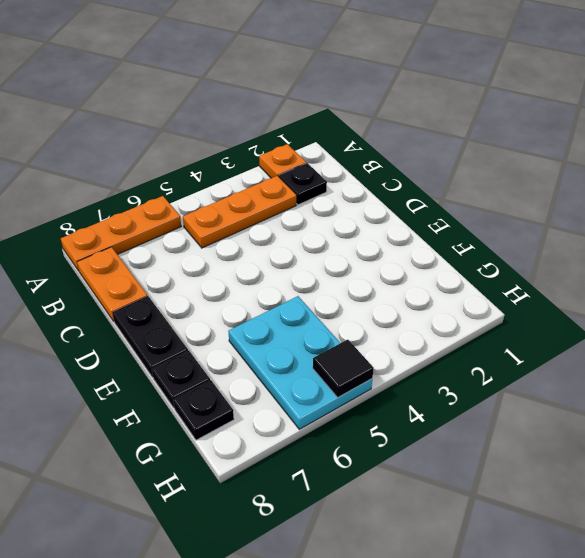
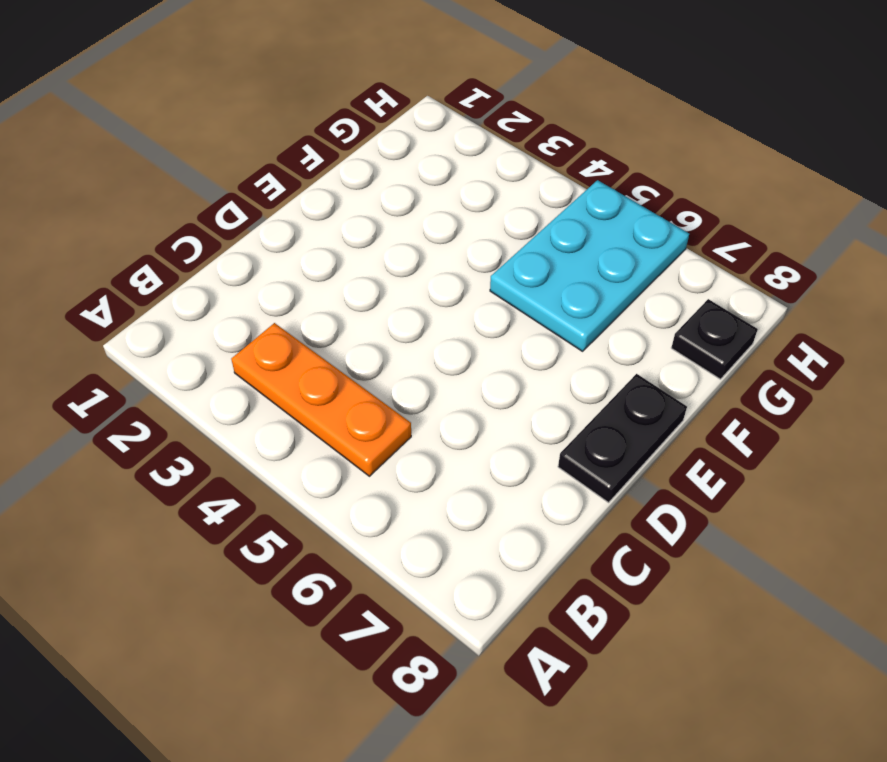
none -> orange 1x1 plate [259,144,306,178]
none -> orange 1x3 plate [61,196,181,271]

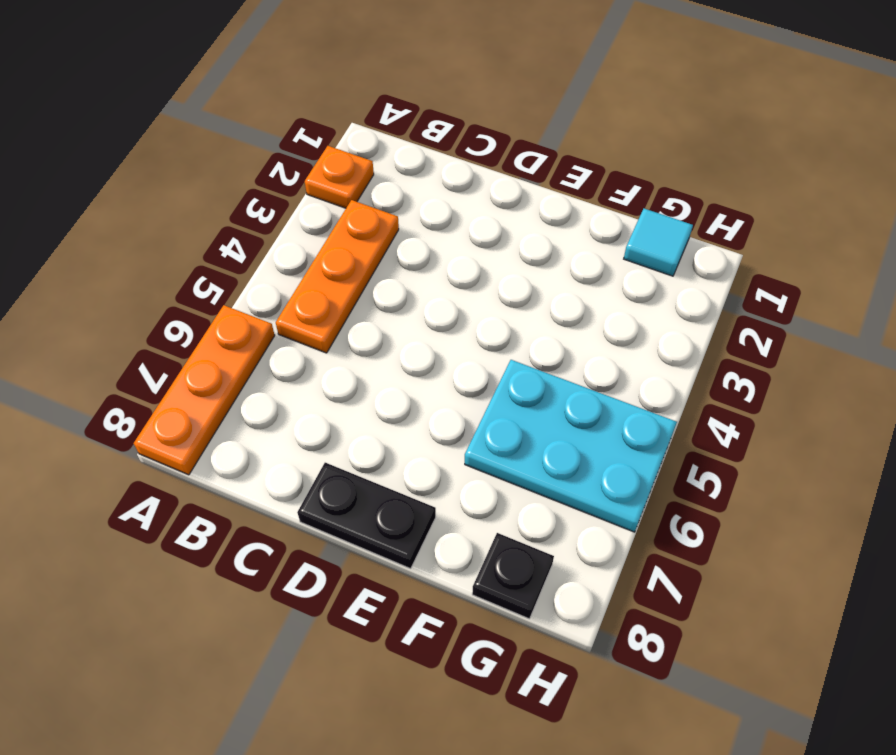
cyan 1x1 tile [624,209,693,276] -> none
none -> black 1x1 plate [279,163,327,205]
none -> orange 1x2 plate [77,247,147,321]

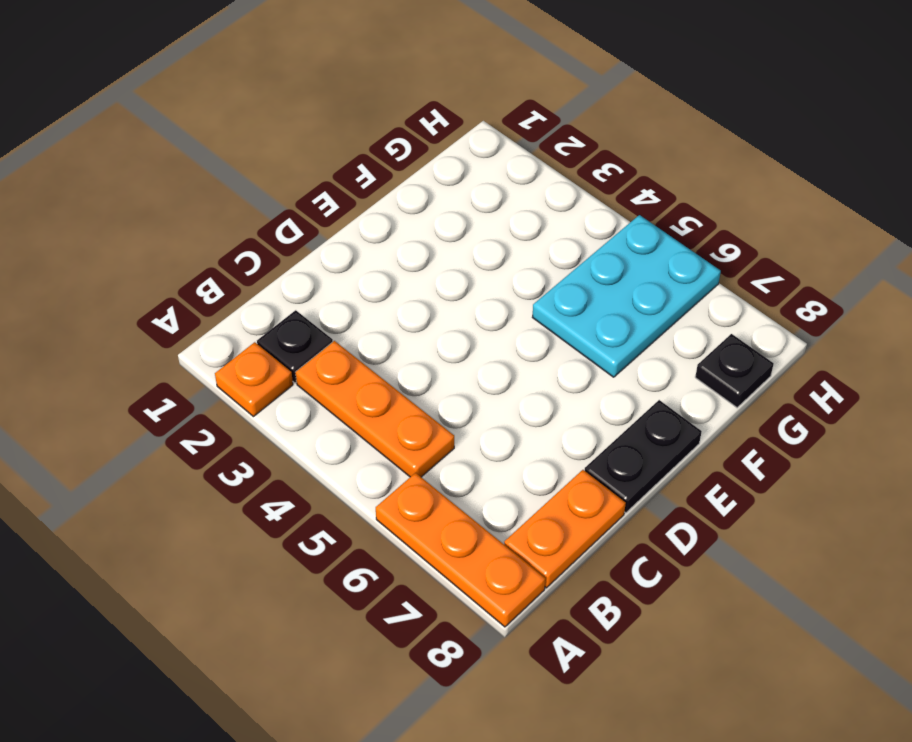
none -> black 1x1 plate [152,350,210,408]
none -> black 1x1 tile [313,340,374,397]

